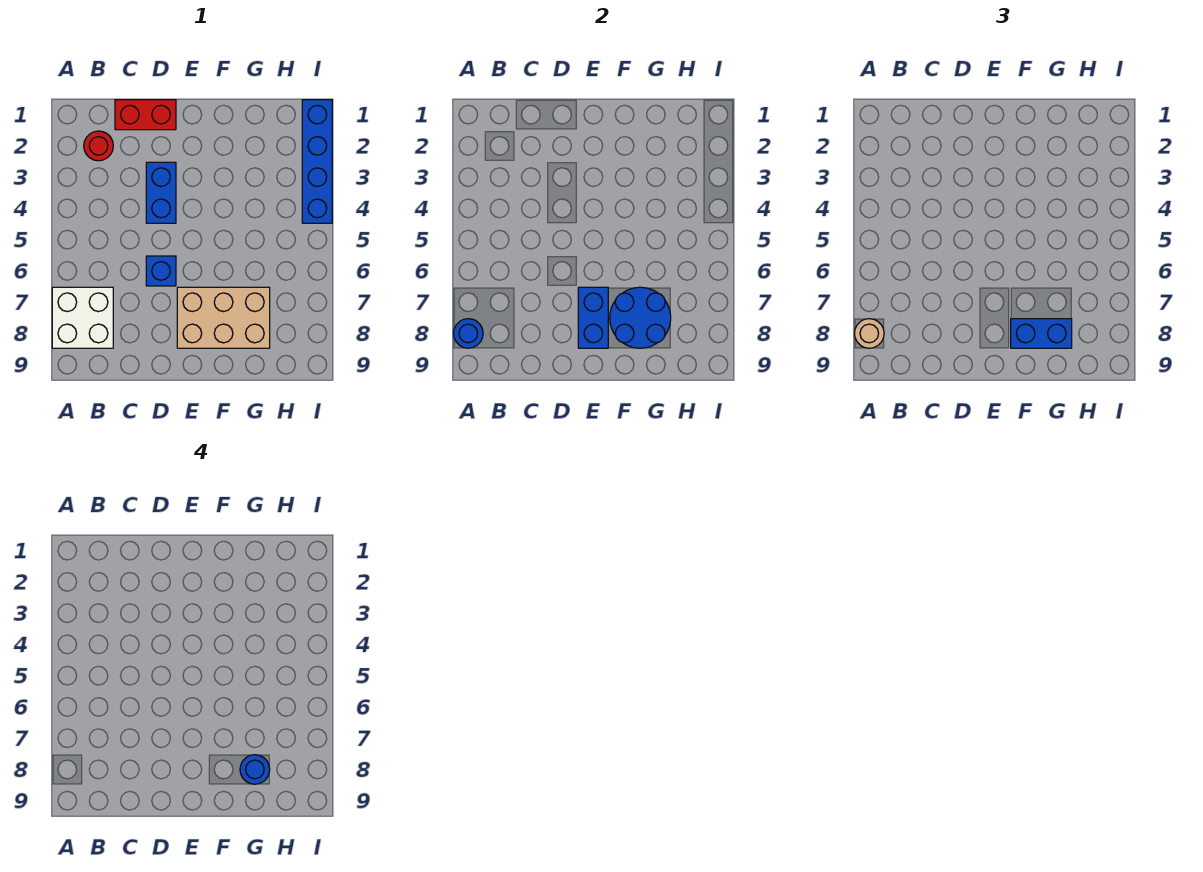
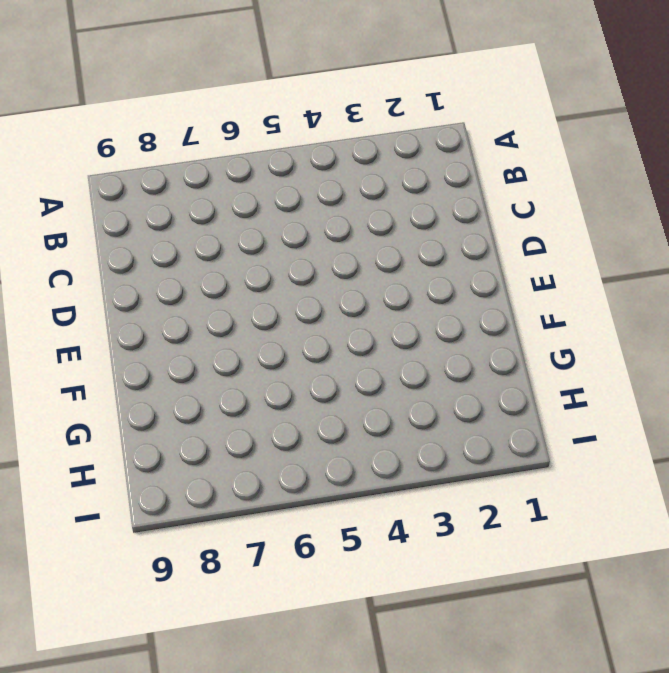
none -> white 2x2 brick [52,287,113,348]
none -> red 1x1 round brick [84,131,113,161]
none -> red 1x2 brick [115,100,176,130]

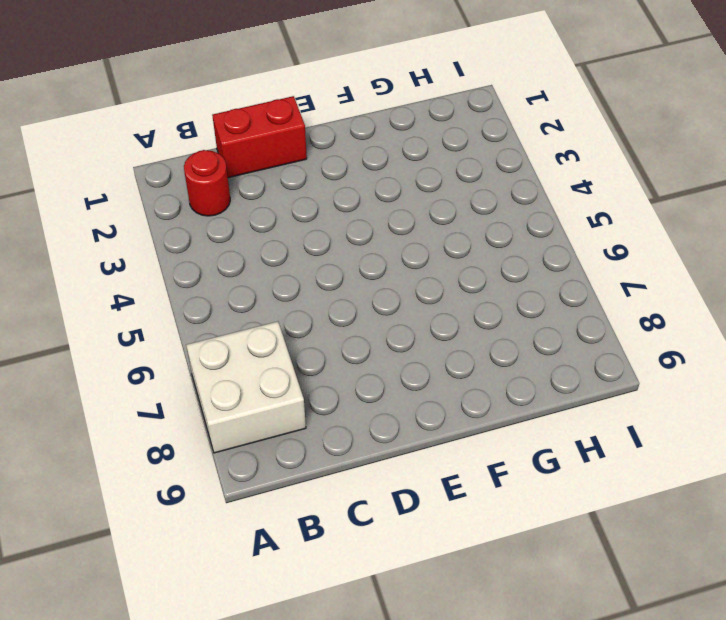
none -> blue 1x2 brick [146,162,176,223]
none -> blue 1x1 brick [146,256,176,286]
none -> tan 2x3 brick [177,287,270,348]

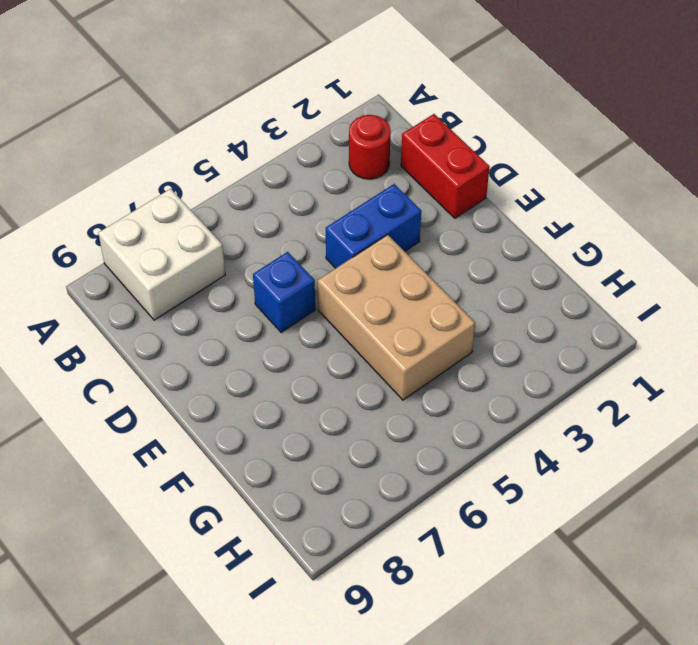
tan 2x3 brick [318,235,475,400] -> tan 2x3 brick moved to [177,287,270,348]
none -> blue 1x4 brick [302,100,332,223]
none -> blue 1x1 round brick [453,319,483,348]
none -> blue 1x2 brick [578,287,608,348]

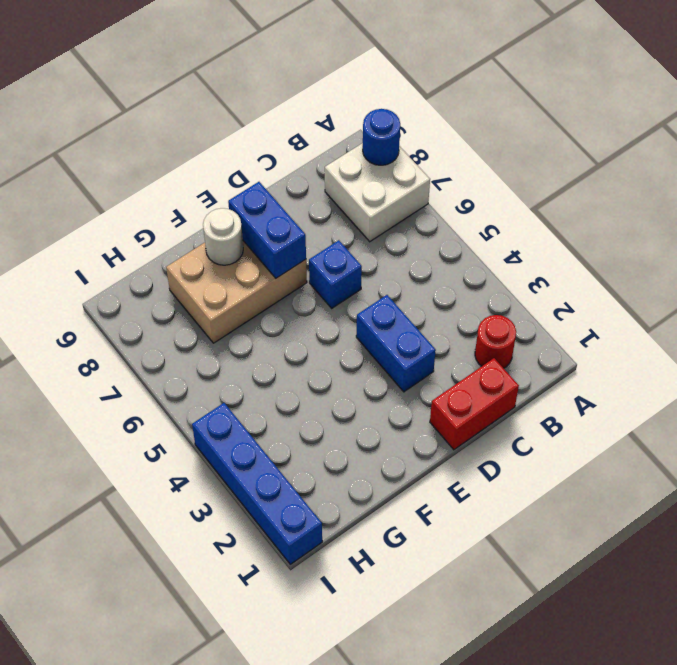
white 1x1 round brick [203,208,243,265] -> blue 2x2 round brick [610,287,671,348]
none -> tan 1x1 round brick [854,319,884,348]
none -> blue 1x2 brick [1011,319,1072,348]
none -> blue 1x1 round brick [240,755,270,784]

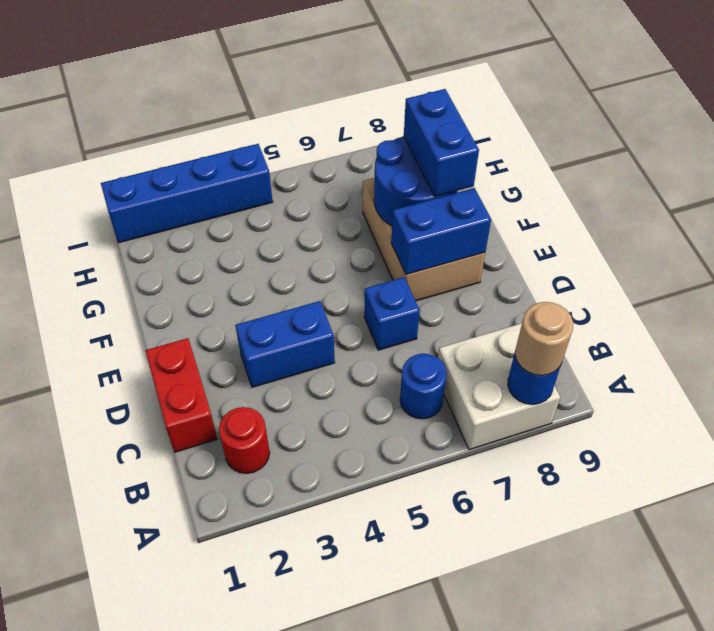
blue 1x1 round brick [400,354,447,419] -> blue 1x1 round brick moved to [240,755,270,784]

